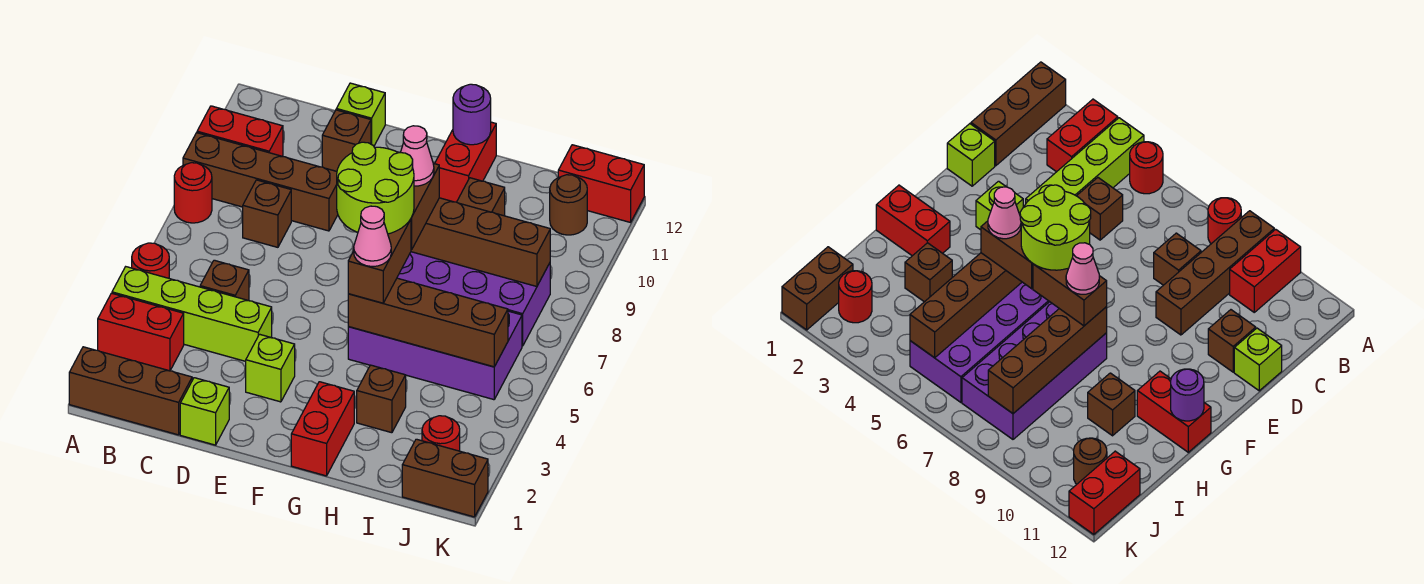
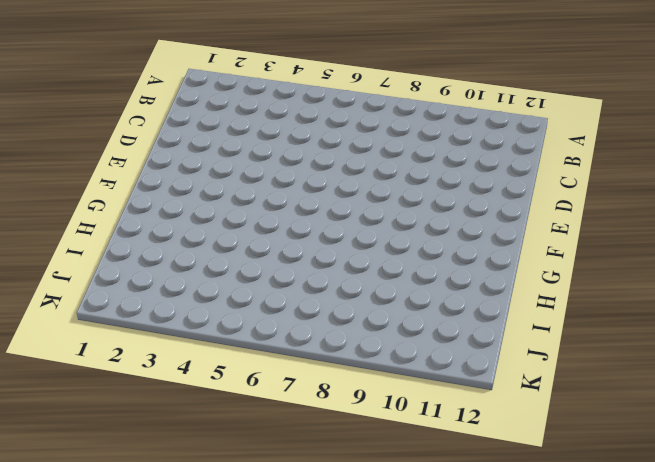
none -> brown 1x3 brick [69,347,192,435]
none -> red 1x2 brick [98,293,184,371]
none -> lime 1x4 brick [112,267,272,361]
none -> red 1x1 round brick [132,243,169,278]

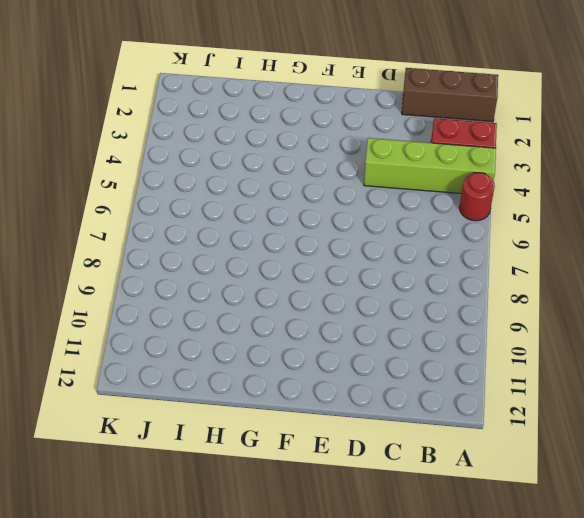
none -> red 1x1 round brick [174,163,212,223]
none -> brown 1x4 brick [183,133,338,231]
none -> red 1x2 brick [197,106,283,157]
none -> brown 1x1 brick [200,260,249,301]

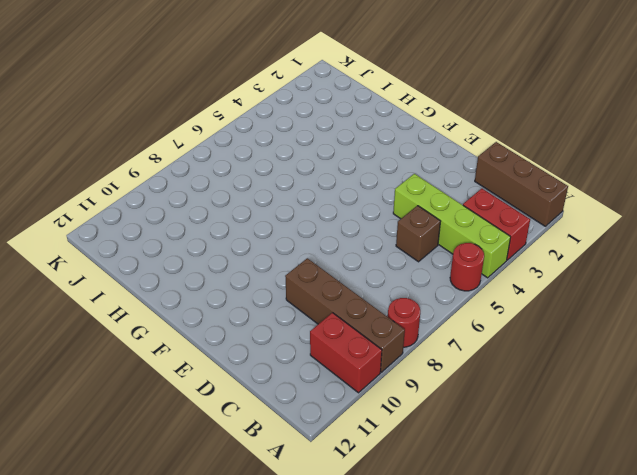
none -> brown 1x1 brick [243,180,291,247]
none -> lime 1x1 brick [180,378,229,445]
none -> brown 1x1 brick [322,110,371,171]
none -> lime 1x1 brick [336,83,385,146]

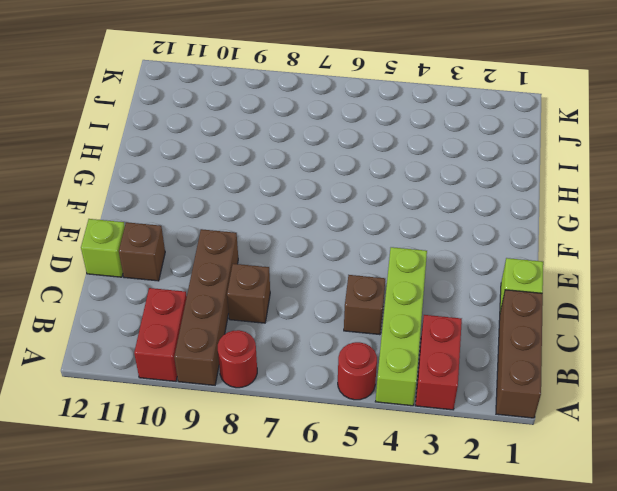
none -> lime 1x1 brick [246,334,295,402]
none -> red 1x2 brick [291,382,354,476]
none -> purple 2x4 brick [348,311,522,400]
none -> purple 2x4 brick [397,252,550,346]

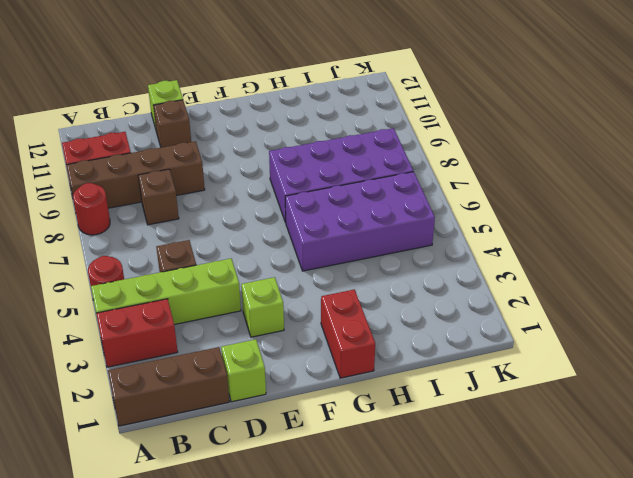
none -> red 1x2 brick [435,122,496,202]
none -> brown 1x1 brick [357,365,406,433]
none -> brown 1x1 brick [457,178,505,216]
none -> brown 1x2 brick [402,439,488,517]

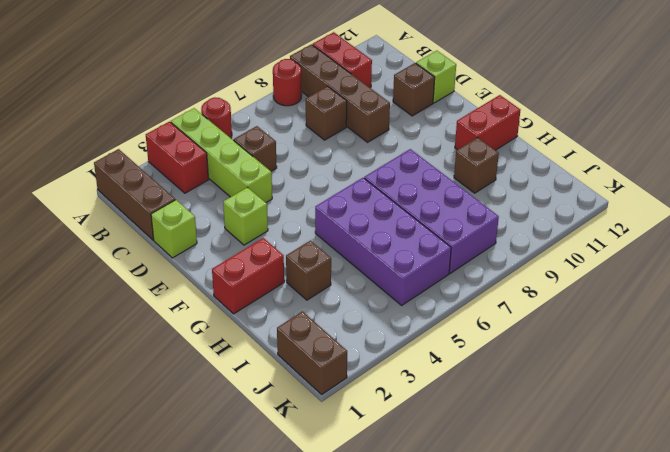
none -> red 1x1 round brick [422,416,460,451]
none -> brown 1x1 round brick [550,175,587,235]
none -> red 1x2 brick [558,145,644,222]
none -> brown 1x4 brick [348,278,508,367]

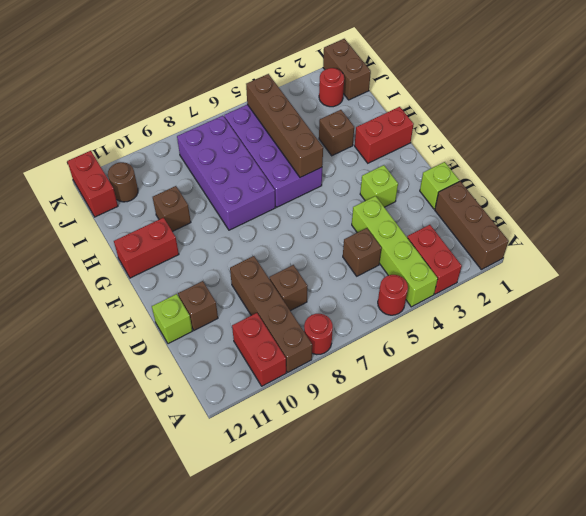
none -> brown 1x4 brick [411,198,550,287]
none -> purple 1x1 round brick [453,84,491,145]
none -> brown 1x2 brick [348,219,411,303]
none -> brown 1x2 brick [411,163,439,250]

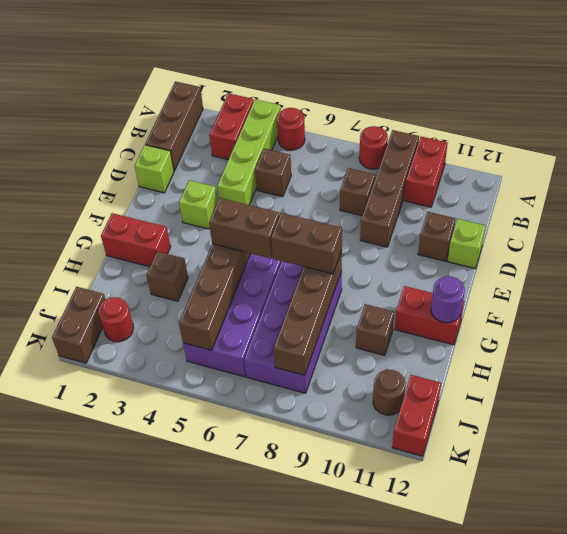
none -> lime 2x2 round brick [337,142,414,234]
none -> pink 1x1 cone [354,206,391,267]
none -> pink 1x1 cone [400,126,434,186]

